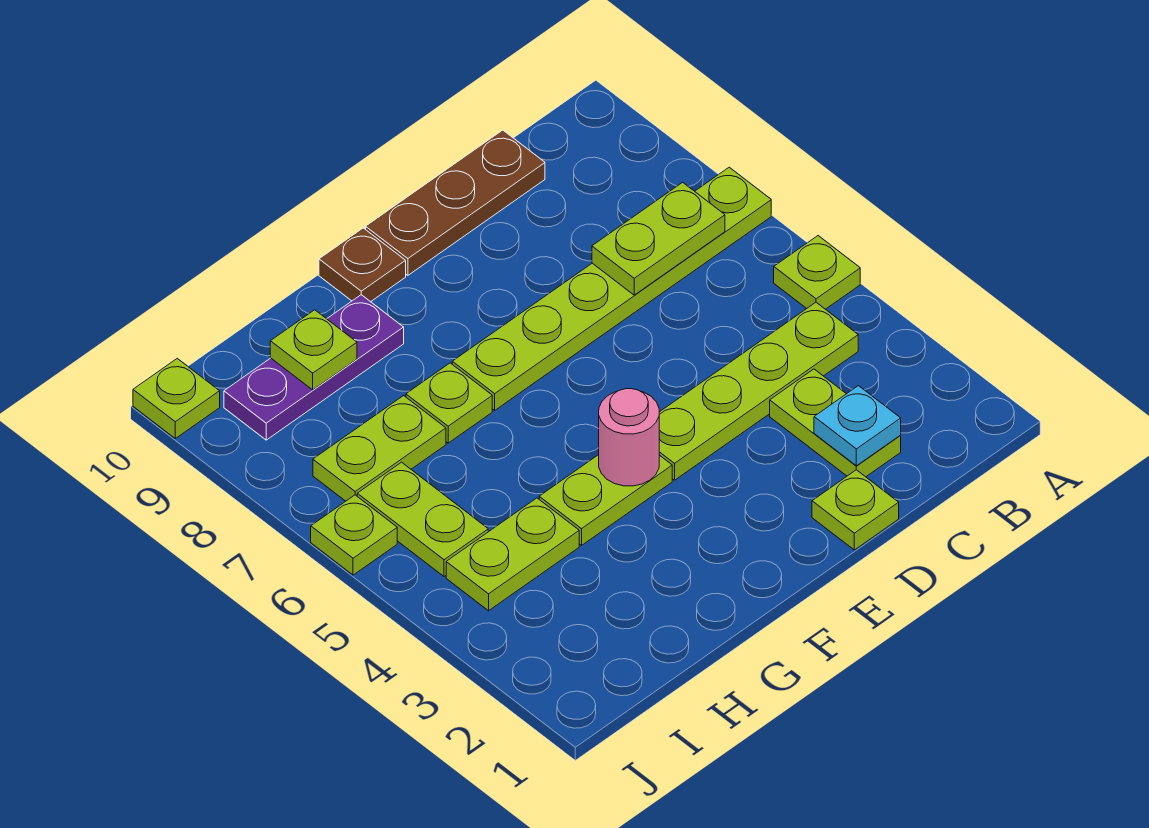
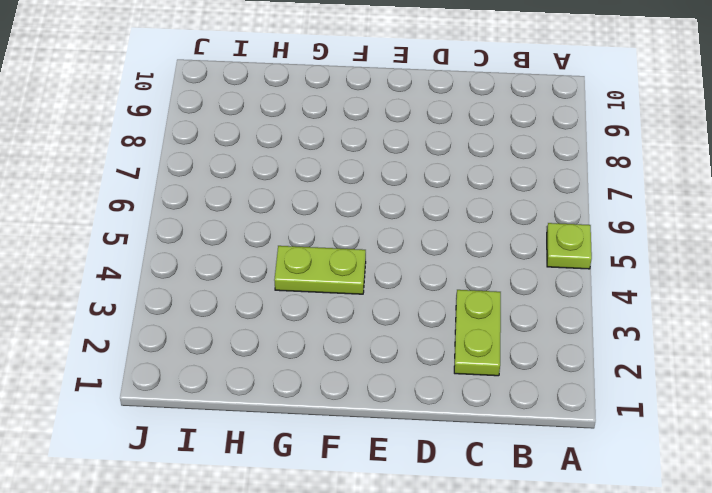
none -> lime 1x6 plate [452,167,771,410]
none -> lime 1x4 plate [659,302,858,480]
none -> brown 1x3 plate [366,130,545,275]

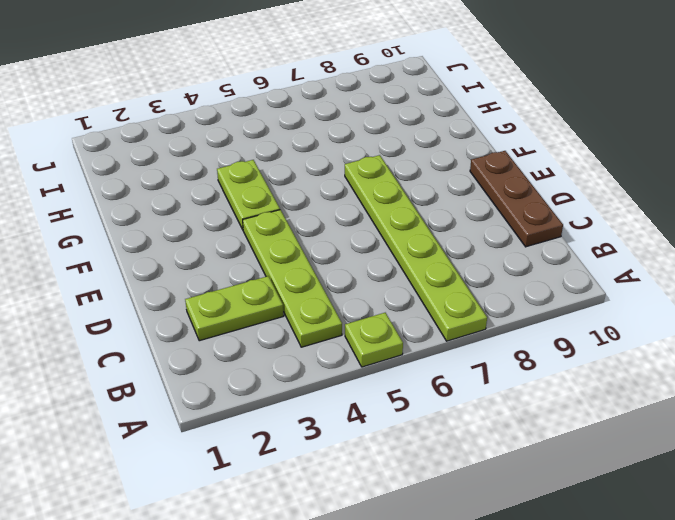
none -> lime 1x1 plate [812,470,899,550]
none -> brown 1x1 plate [319,228,406,302]
none -> lime 1x1 plate [406,363,492,443]

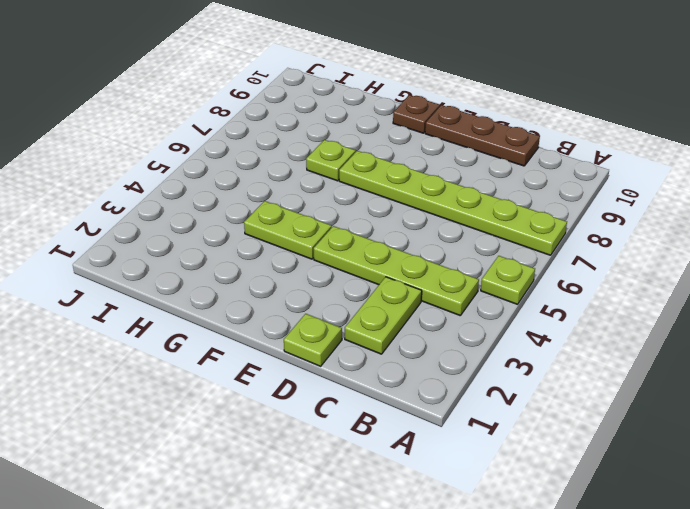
none -> purple 1x3 plate [224,295,404,440]
none -> lime 1x2 plate [446,498,579,611]
none -> lime 1x2 plate [313,396,446,501]

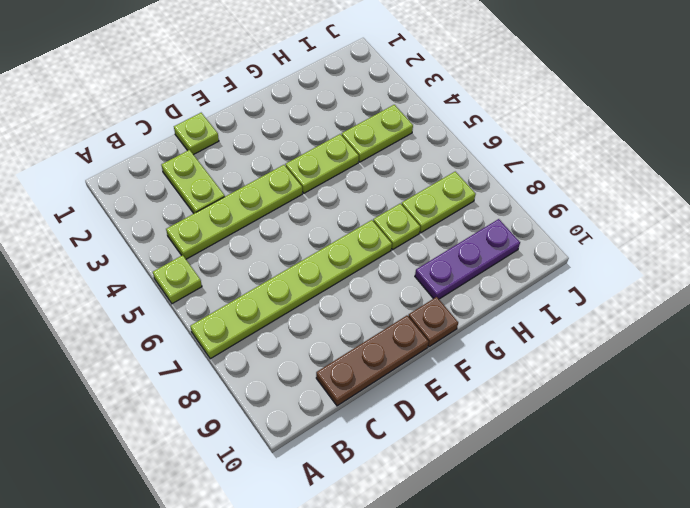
none -> lime 1x2 plate [357,462,488,577]
none -> lime 1x1 plate [311,495,397,575]
none -> lime 1x1 plate [133,358,220,438]

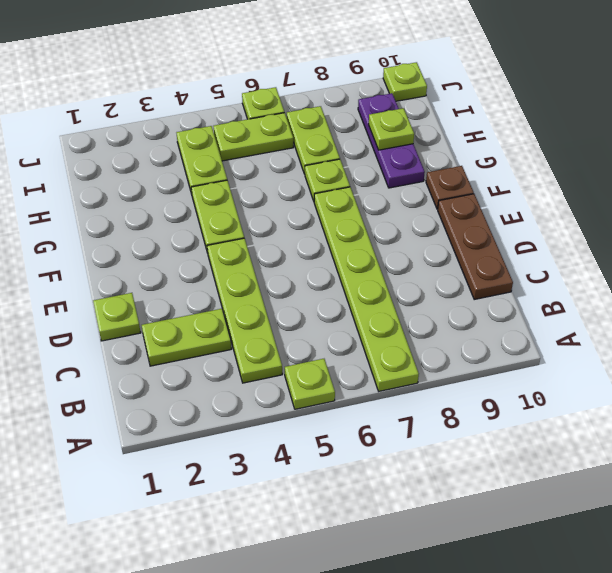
none -> lime 1x2 plate [592,182,725,295]
none -> cyan 1x1 plate [814,386,901,466]
none -> pink 1x1 round brick [599,389,659,486]

